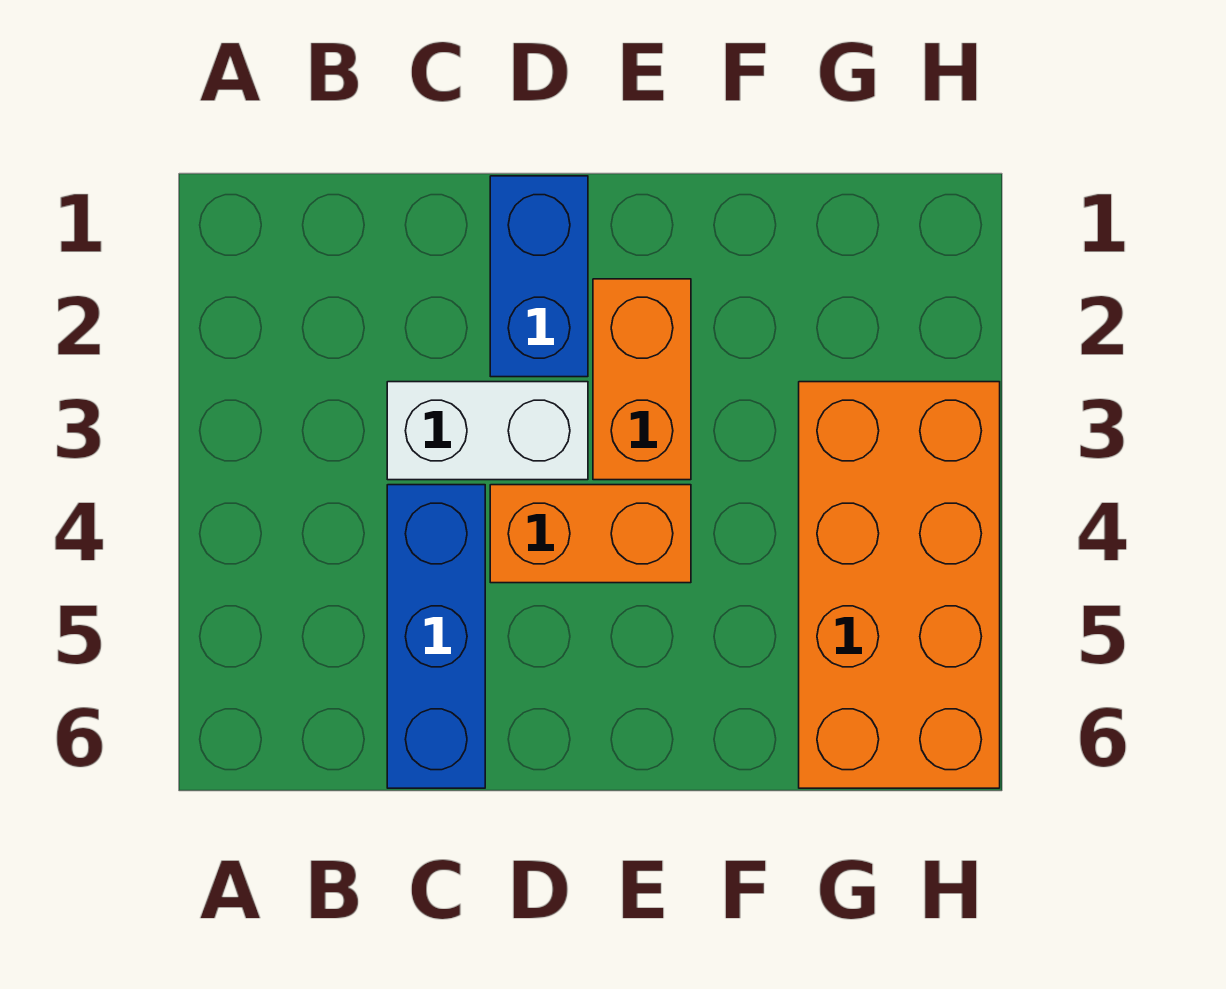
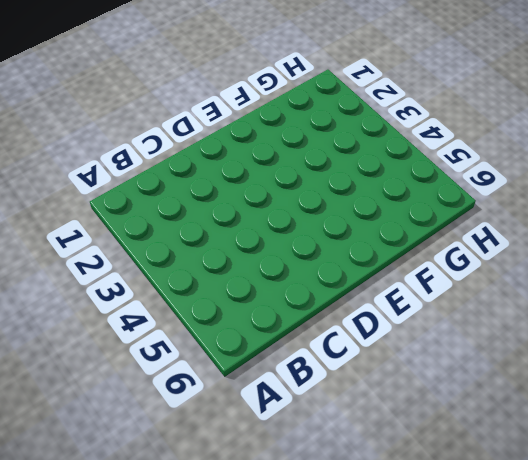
none -> white 1x2 brick [387,382,588,480]
none -> blue 1x3 brick [387,485,485,788]

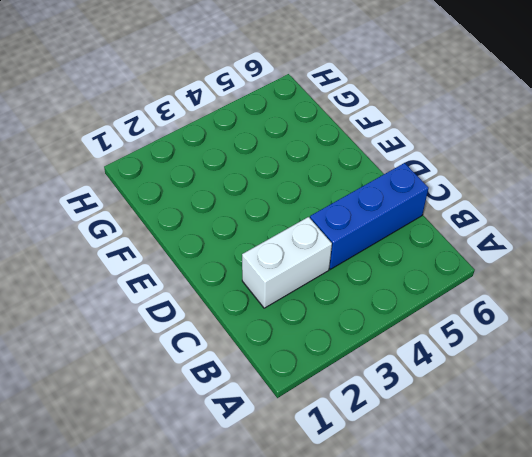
white 1x2 brick [242,217,332,308] -> white 1x2 brick turned to [387,382,588,480]
none -> blue 1x2 brick [490,176,588,377]
none -> orange 1x2 brick [490,485,691,583]

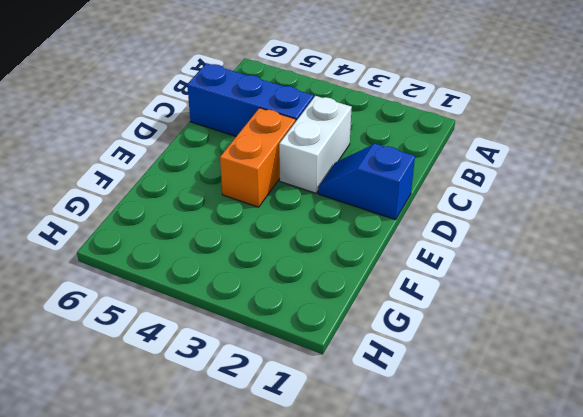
blue 1x2 slope [318,144,415,220] -> blue 1x2 brick [490,176,588,377]
none -> orange 1x2 brick [593,279,691,480]
none -> orange 2x4 brick [799,382,1000,788]

